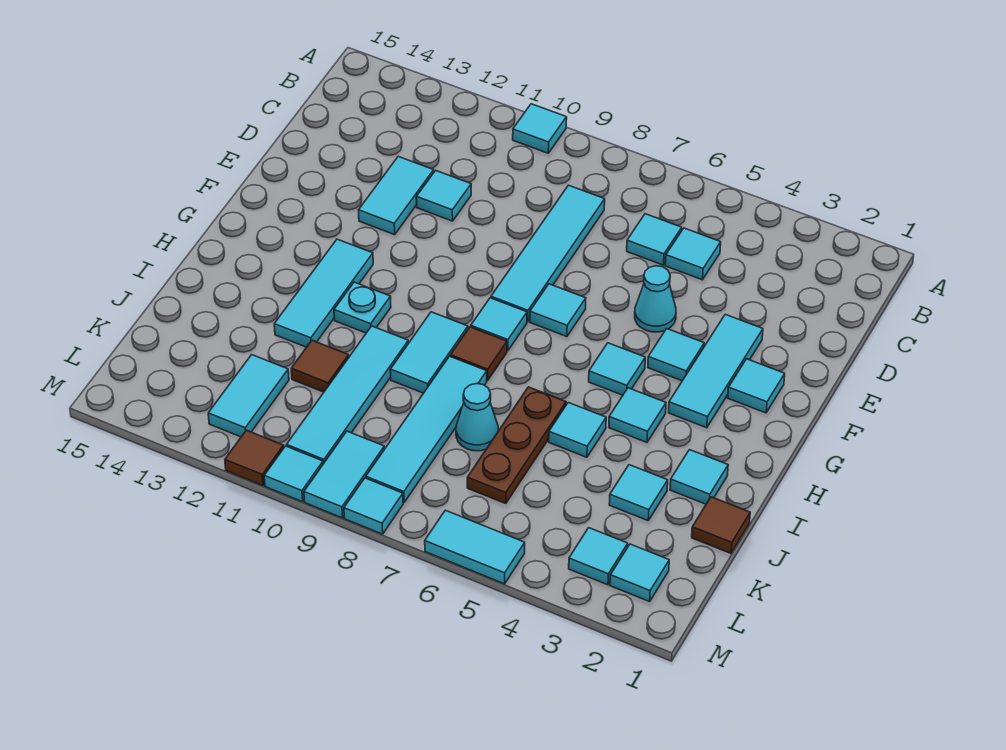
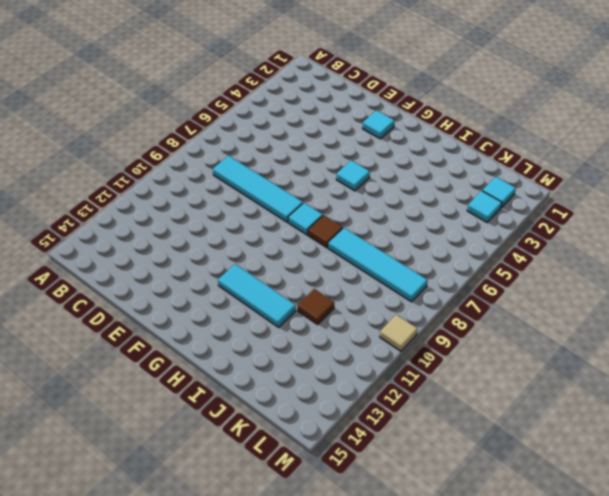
tan 1x1 tile [380,315,418,351] -> cyan 1x1 tile [264,446,323,502]
none -> cyan 1x1 tile [513,104,567,153]
none -> cyan 1x1 tile [665,228,721,280]
none -> cyan 1x1 tile [627,214,682,265]
none -> cyan 1x1 tile [416,170,471,221]

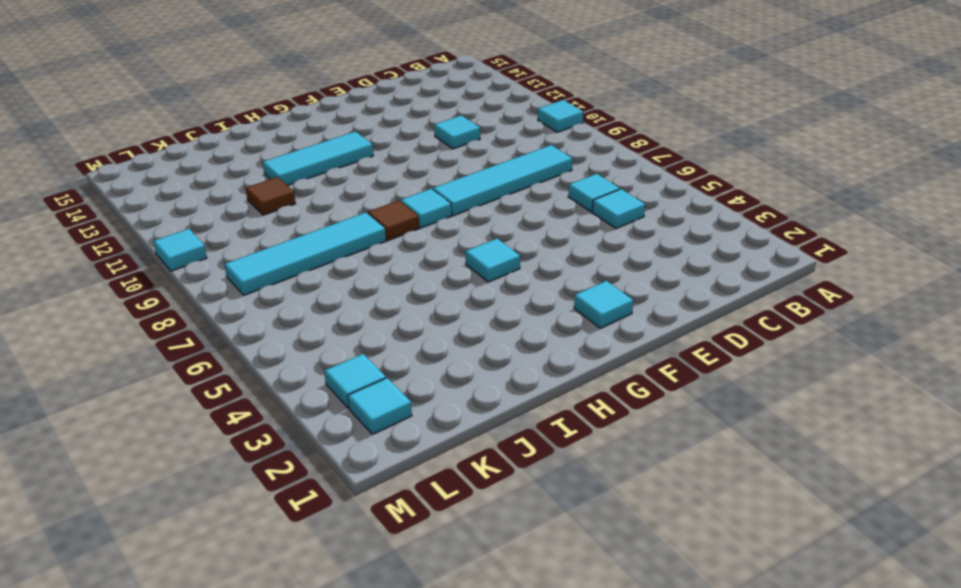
none -> cyan 1x2 tile [359,157,434,235]
none -> cyan 1x3 tile [669,314,763,428]
none -> cyan 1x1 cone [635,266,676,332]
none -> cyan 1x1 tile [648,329,704,381]

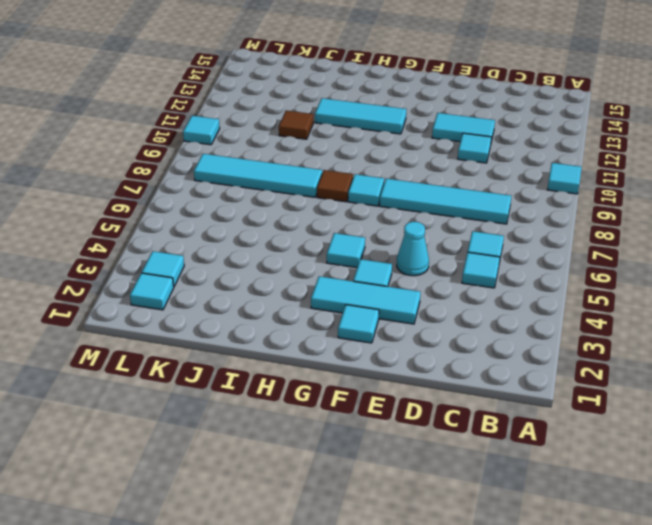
none -> cyan 1x1 tile [530,284,586,337]
none -> cyan 1x1 tile [609,388,666,442]
none -> cyan 1x2 tile [390,312,468,393]
none -> cyan 1x1 plate [334,282,391,333]

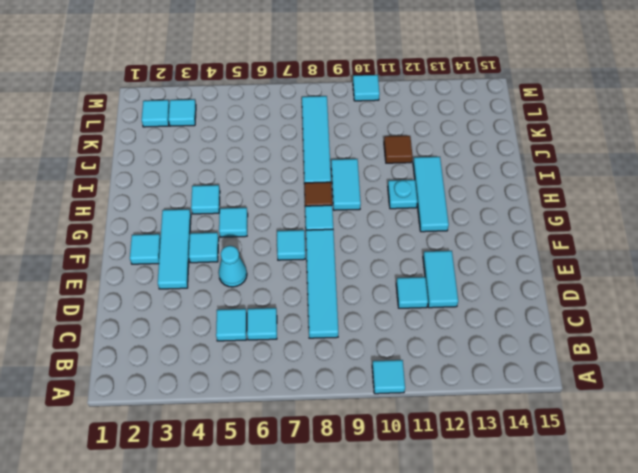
none -> cyan 1x1 tile [670,450,728,504]
none -> cyan 1x1 tile [549,403,606,457]
none -> brown 1x3 plate [467,387,566,504]
none -> cyan 1x4 tile [287,326,409,464]

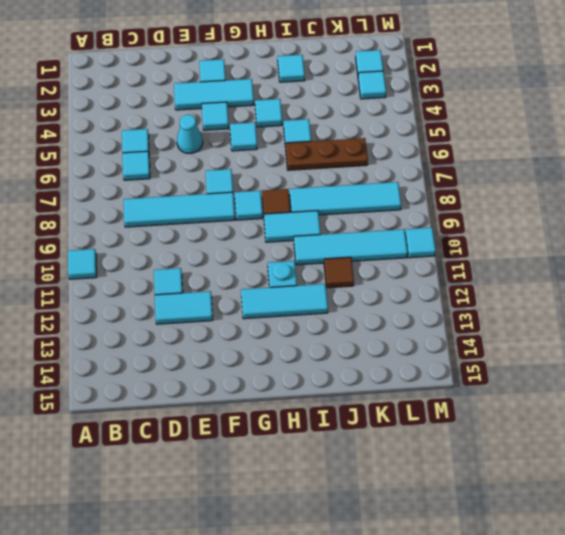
none -> brown 1x1 tile [692,497,750,553]
none -> cyan 1x1 tile [609,465,668,521]
none -> cyan 1x1 cone [456,384,498,451]
none -> cyan 1x2 tile [208,355,289,437]

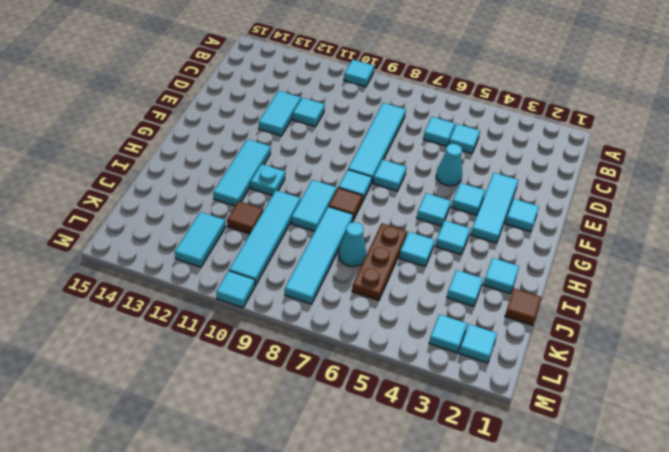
none -> cyan 1x2 tile [304,431,384,518]
none -> cyan 1x2 tile [425,510,525,584]
none -> cyan 1x1 tile [344,478,403,534]
none -> brown 1x1 tile [225,430,284,486]

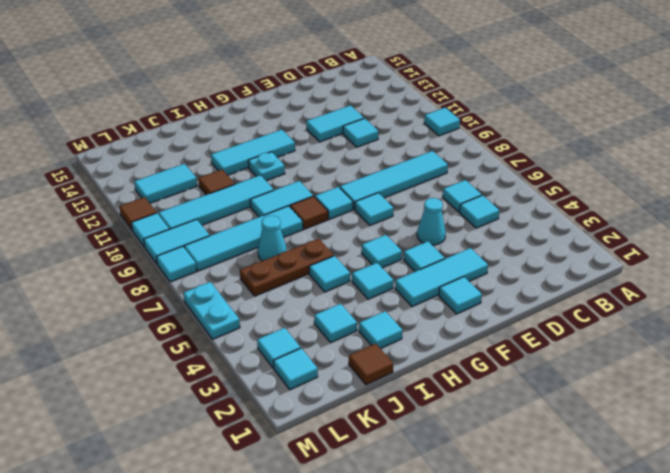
cyan 1x2 plate [183,282,240,339] -> cyan 1x2 tile [425,510,525,584]

